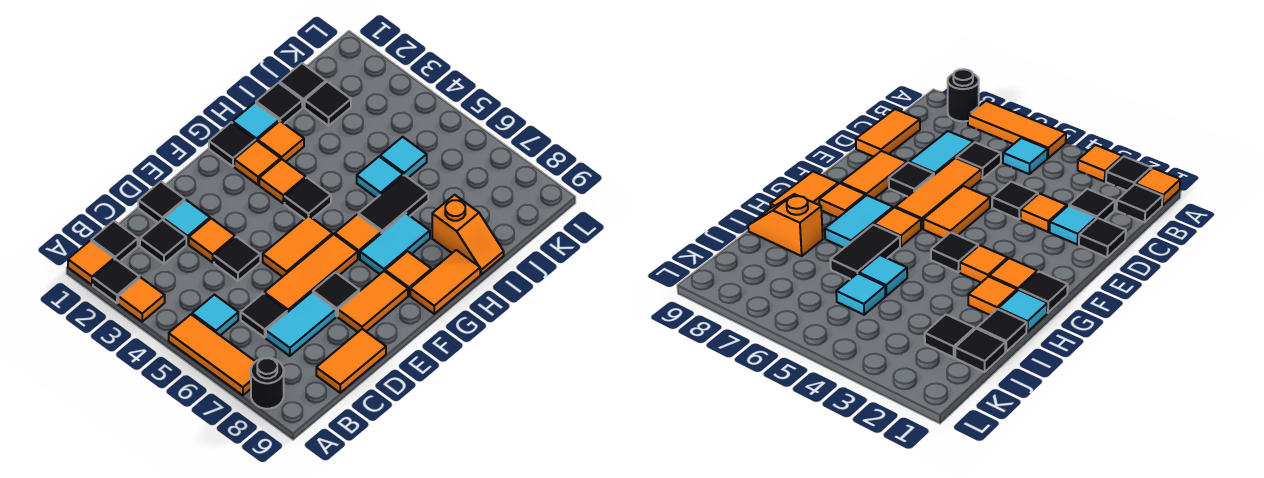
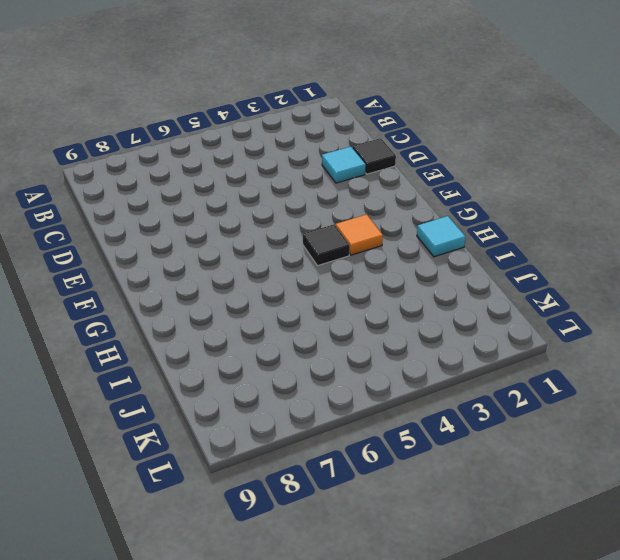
none -> orange 1x1 tile [68,241,114,285]
none -> black 1x1 tile [93,259,139,303]
none -> orange 1x1 tile [118,277,165,322]
none -> orange 1x3 tile [169,315,256,395]

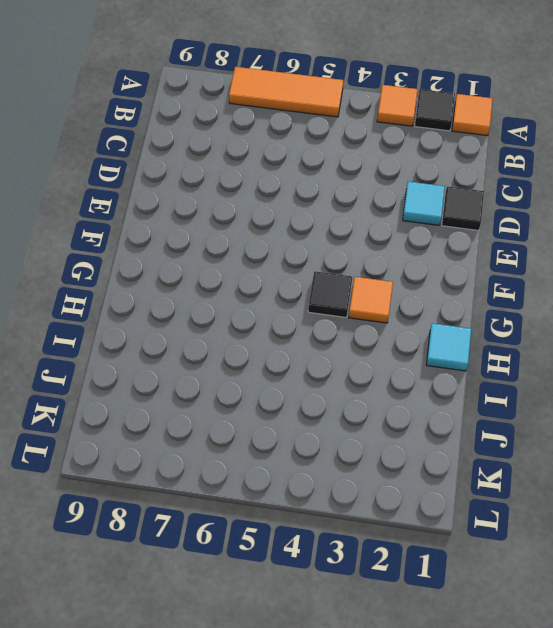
none -> black 1x1 round brick [251,358,284,409]
none -> black 1x1 tile [91,221,138,262]
none -> cyan 1x1 tile [192,295,238,335]
none -> black 1x1 tile [140,219,186,264]

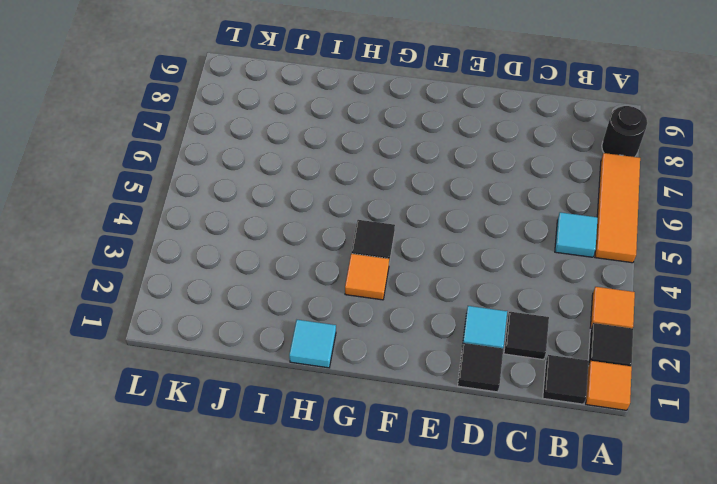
none -> black 1x1 tile [241,293,287,337]
none -> cyan 1x2 tile [266,292,336,356]
none -> orange 1x2 tile [316,329,386,393]
none -> orange 1x1 tile [189,218,235,262]

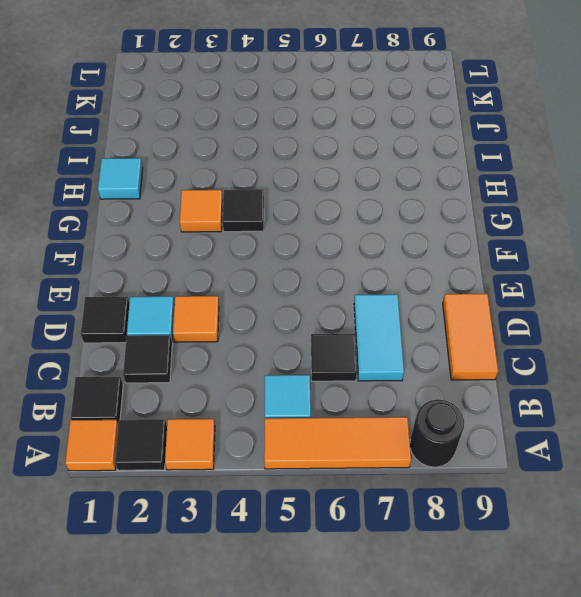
none -> black 1x1 tile [214,237,260,281]
none -> orange 1x3 tile [264,234,358,312]
none -> orange 1x2 tile [263,216,333,277]
none -> black 1x1 tile [313,272,359,316]

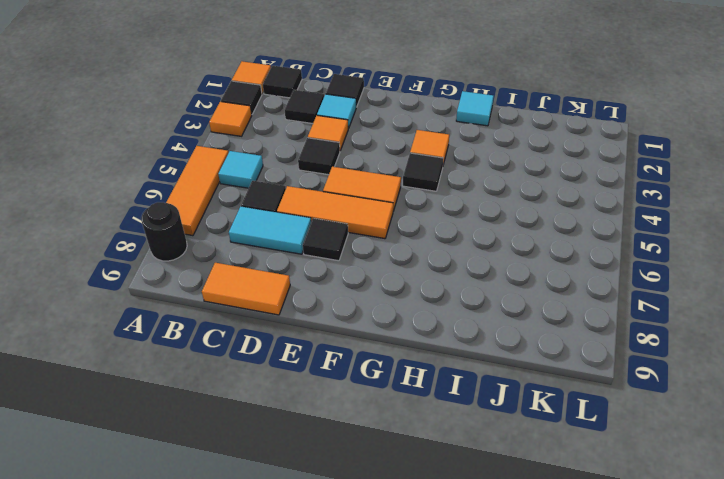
none -> orange 1x2 tile [338,271,408,332]
none -> black 1x1 tile [209,122,255,166]
none -> orange 1x1 tile [234,141,281,185]
none -> orange 1x1 tile [335,214,381,259]

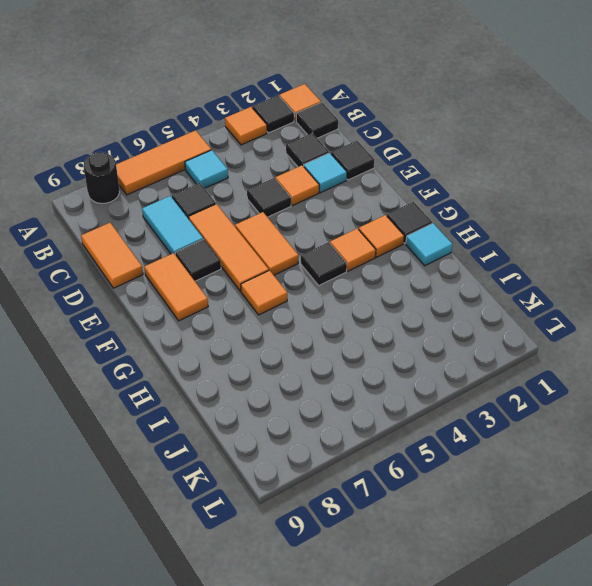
none -> cyan 1x2 tile [360,213,430,274]
none -> orange 1x1 tile [385,251,432,295]
none -> orange 1x2 tile [410,250,480,314]
none -> orange 1x1 tile [258,121,304,162]

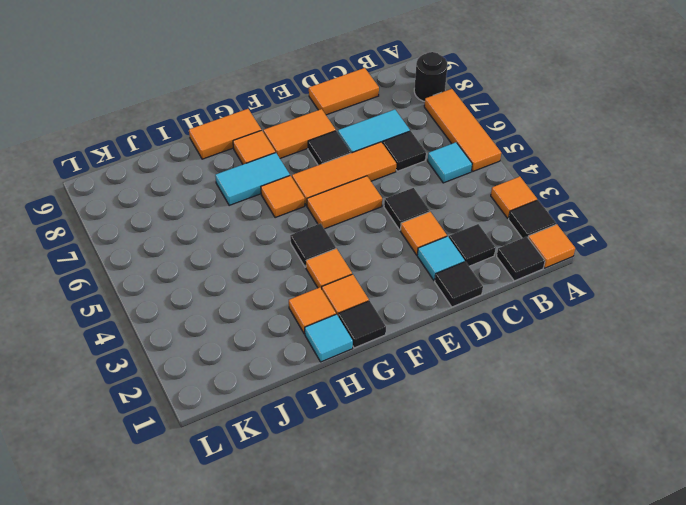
none -> black 1x2 tile [358,175,428,233]
none -> black 1x1 tile [256,83,302,124]
none -> cyan 1x1 tile [357,157,403,198]
none -> orange 1x2 slope [432,195,504,274]

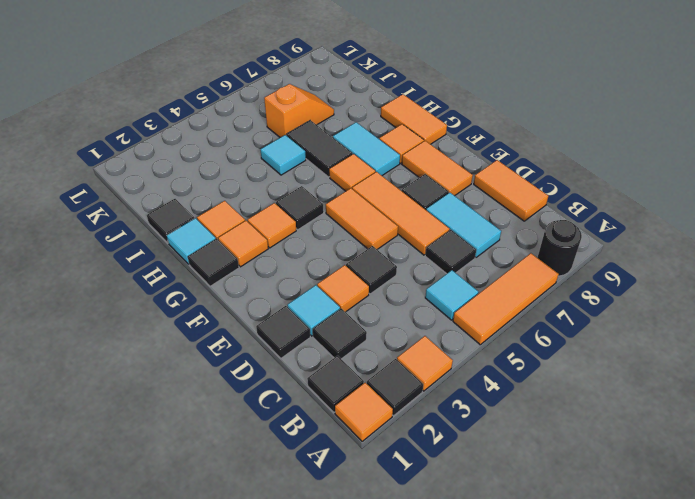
orange 1x2 slope [264,84,334,138] -> orange 1x2 slope moved to [432,195,504,274]
none -> black 1x1 tile [280,63,326,107]
none -> black 1x1 tile [305,82,351,126]
none -> cyan 1x1 tile [380,137,427,178]

